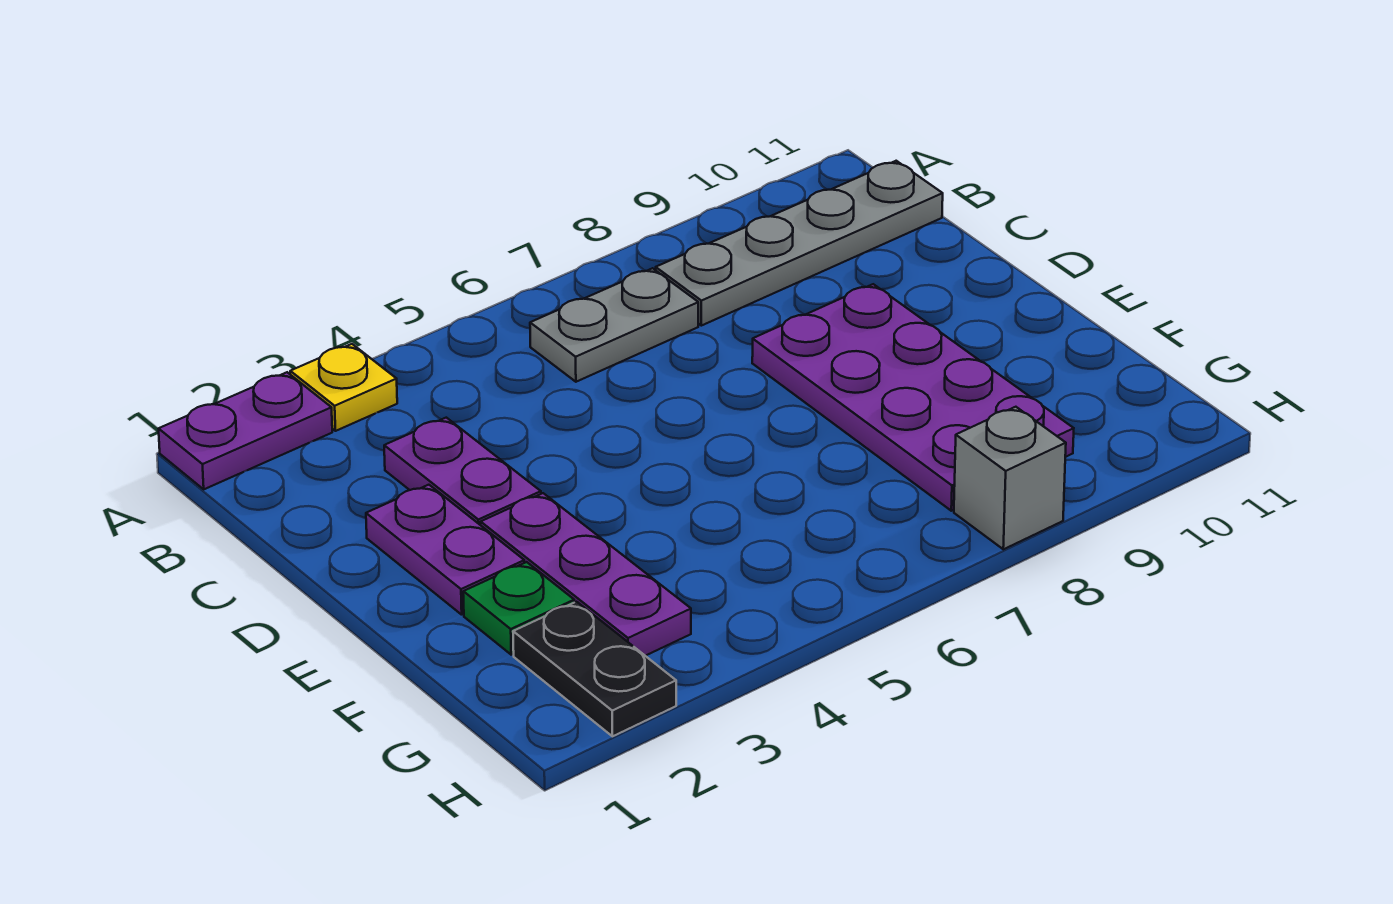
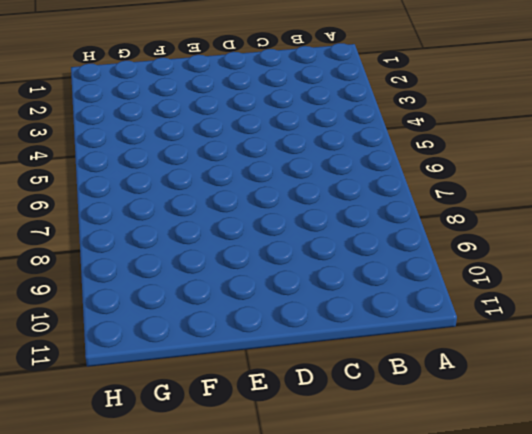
none -> purple 1x2 plate [159,372,332,489]
none -> yellow 1x1 plate [290,344,397,431]

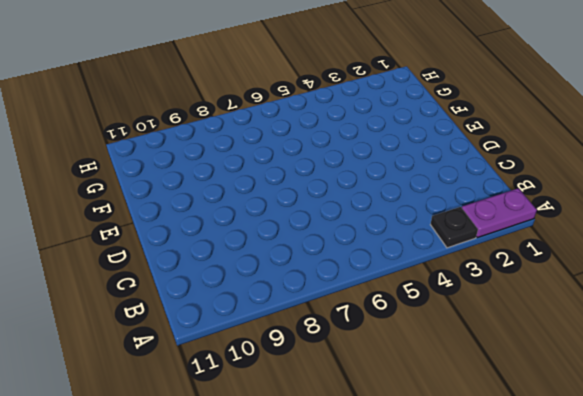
black 1x1 plate [430,207,478,248] -> yellow 1x1 plate [290,344,397,431]
none -> grey 1x2 plate [530,268,698,382]
none -> grey 1x4 plate [656,161,943,326]

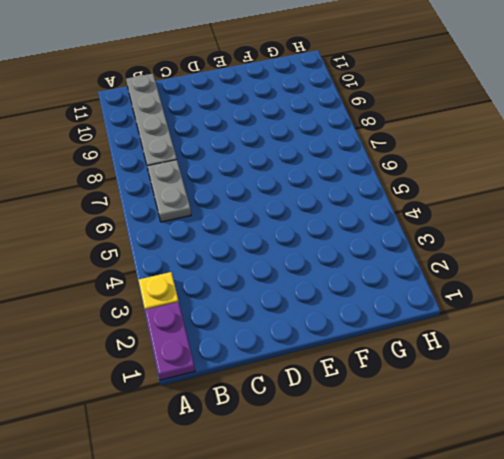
none -> purple 1x2 plate [384,418,541,525]
none -> purple 1x2 plate [366,485,524,615]

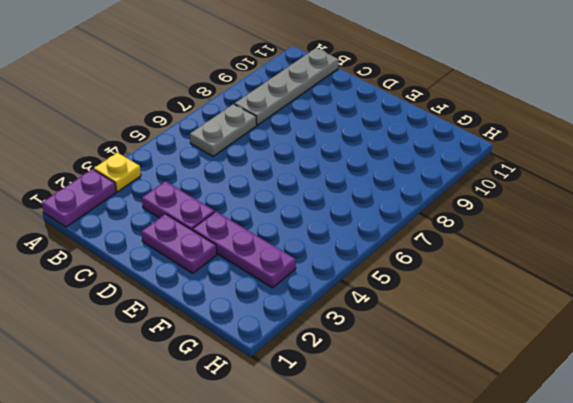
none -> purple 2x4 plate [752,284,1074,511]
none -> green 1x1 plate [463,562,574,655]

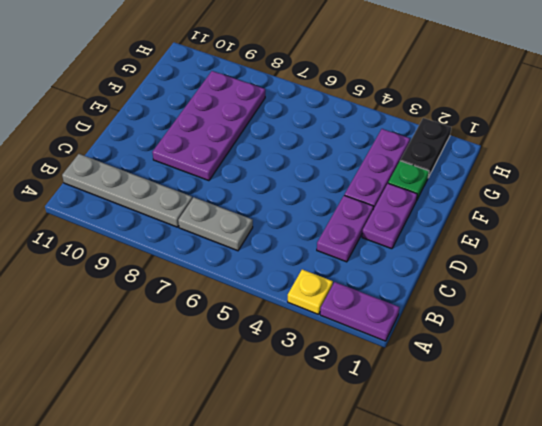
none -> grey 1x1 brick [954,407,1066,549]

